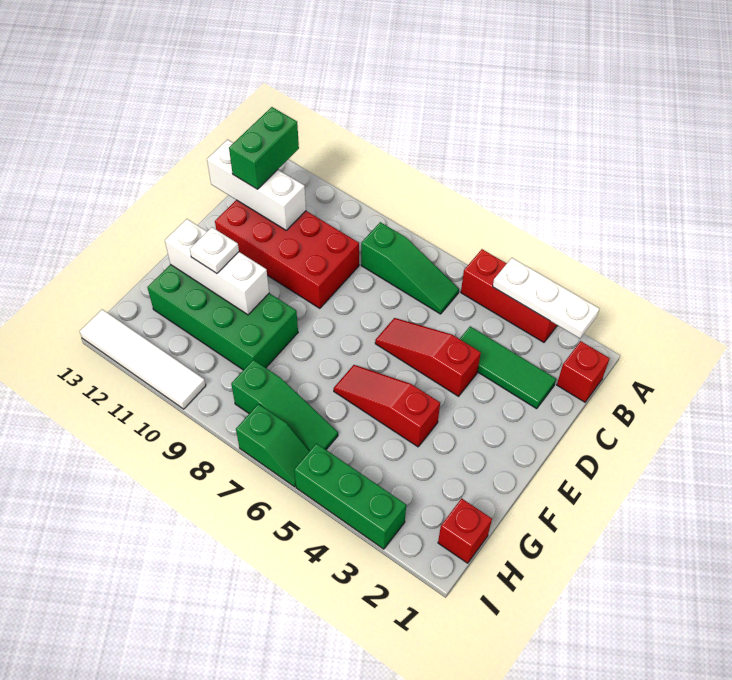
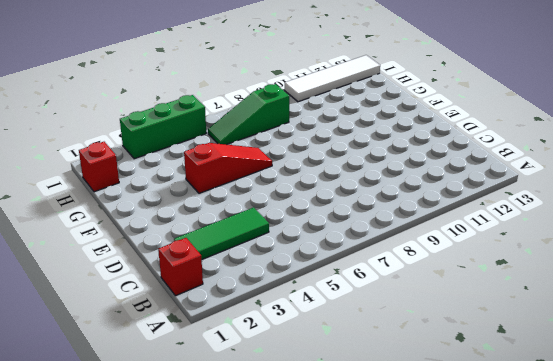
none -> red 1x3 brick [461,249,557,342]
none -> green 1x3 slope [361,222,459,314]
none -> red 2x4 brick [215,200,359,308]

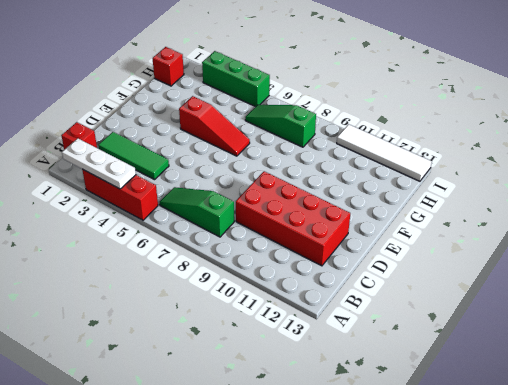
none -> red 1x3 slope [375,318,481,396]
none -> green 2x4 brick [148,264,298,370]
none -> green 1x2 slope [236,404,310,487]

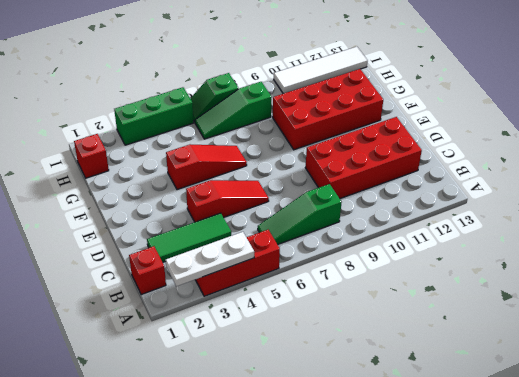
red 2x4 brick [273,69,383,150] -> green 2x4 brick [148,264,298,370]
none -> white 1x3 brick [207,140,306,230]
none -> white 1x3 brick [165,219,269,315]
none -> green 1x2 brick [229,107,299,189]

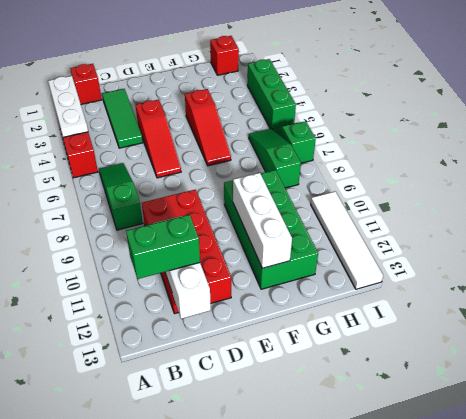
none -> white 1x1 plate [190,227,239,273]

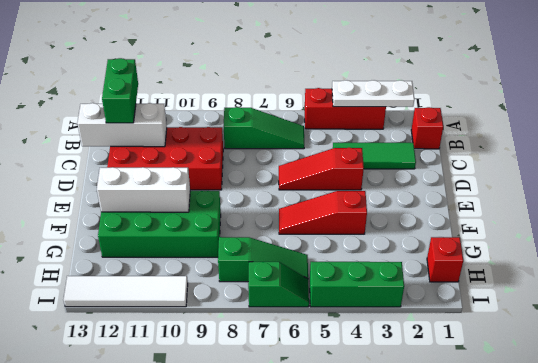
none -> white 1x1 plate [190,227,239,273]

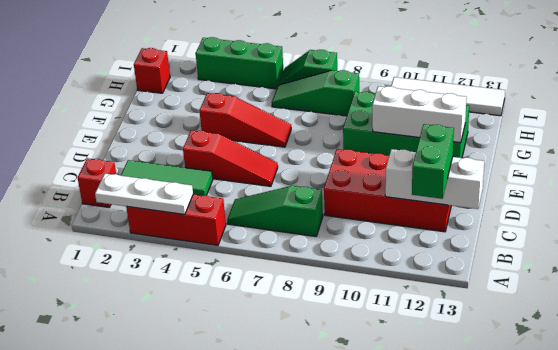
none -> white 1x1 plate [190,227,239,273]

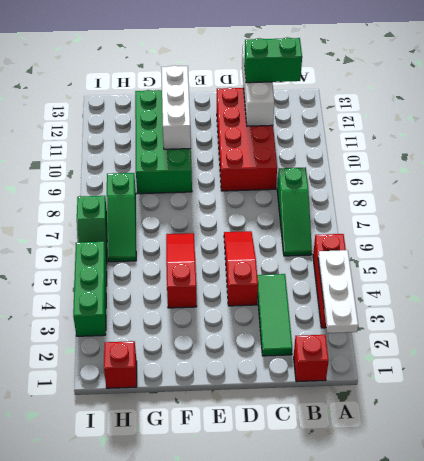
none -> white 1x4 tile [80,310,206,409]
none -> white 1x1 plate [190,227,239,273]

